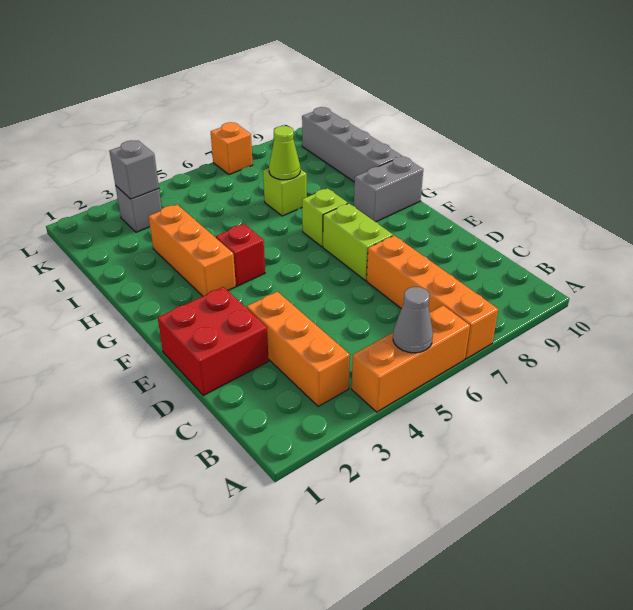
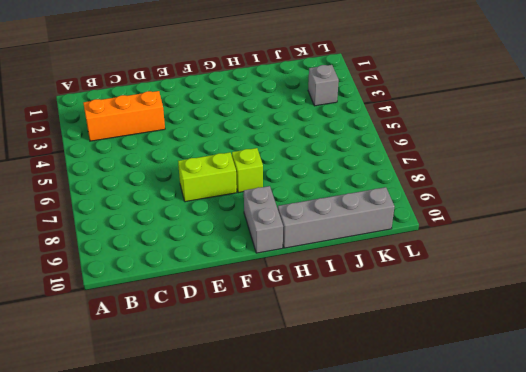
none -> orange 1x3 brick [352,305,470,412]
none -> orange 1x4 brick [367,235,498,359]
none -> red 2x2 brick [158,287,269,395]

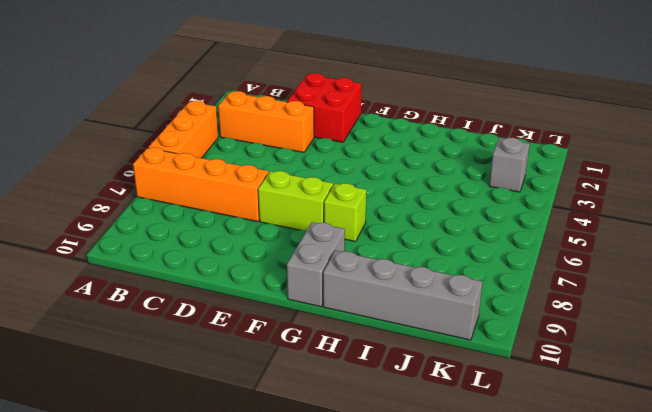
none -> orange 1x3 brick [149,205,236,296]
none -> red 1x1 brick [216,224,265,286]
none -> lime 1x1 brick [263,168,307,216]

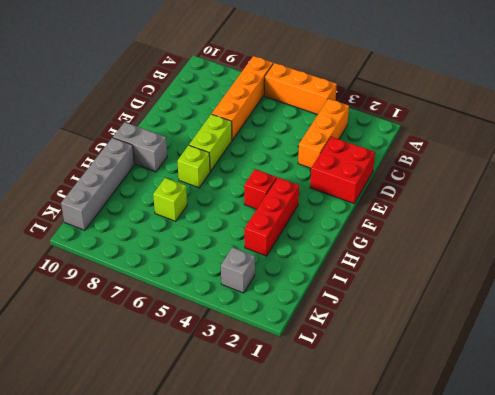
red 1x3 brick [245,177,299,256] -> orange 1x3 brick [149,205,236,296]
none -> orange 1x1 brick [211,122,253,174]
none -> grey 1x1 cone [393,287,433,353]
none -> lime 1x1 cone [269,126,300,180]

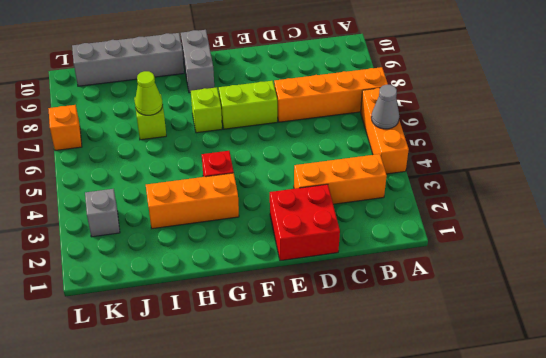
none -> grey 1x1 brick [109,141,159,199]

